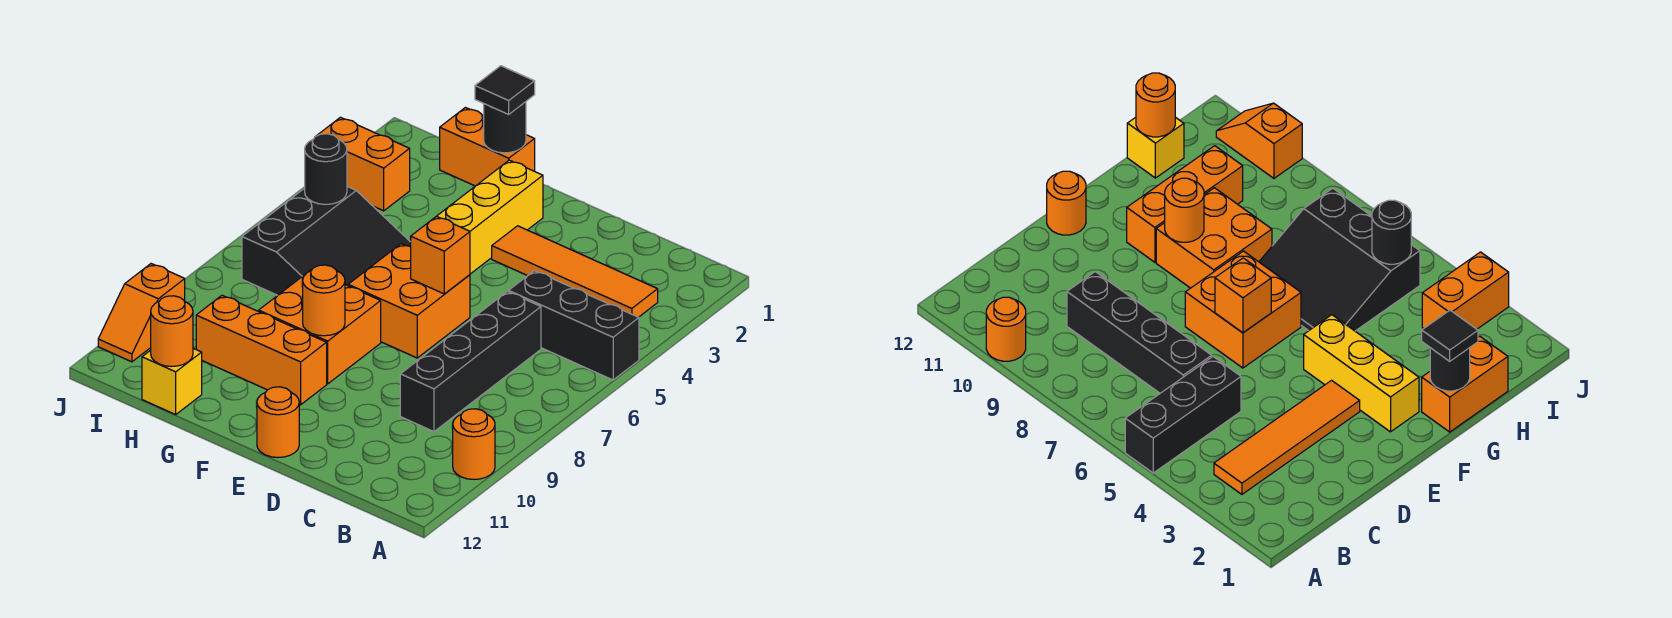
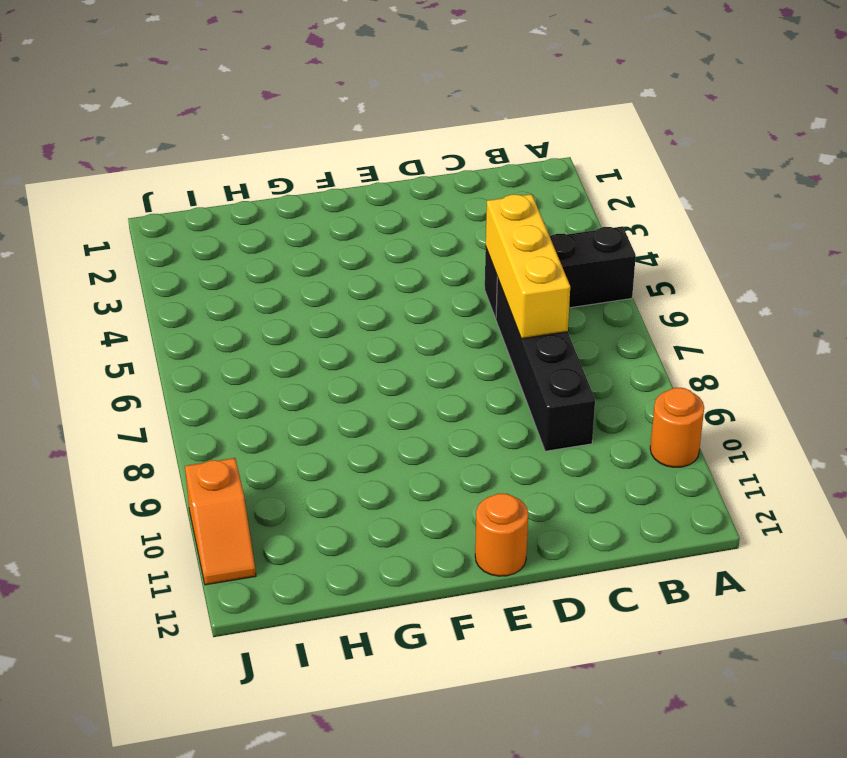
yellow 1x3 brick [486,194,570,339] -> yellow 1x3 brick moved to [437,160,543,274]
none -> orange 1x4 tile [492,226,658,317]
none -> orange 2x2 brick [348,244,470,358]
none -> orange 2x2 brick [259,270,381,384]

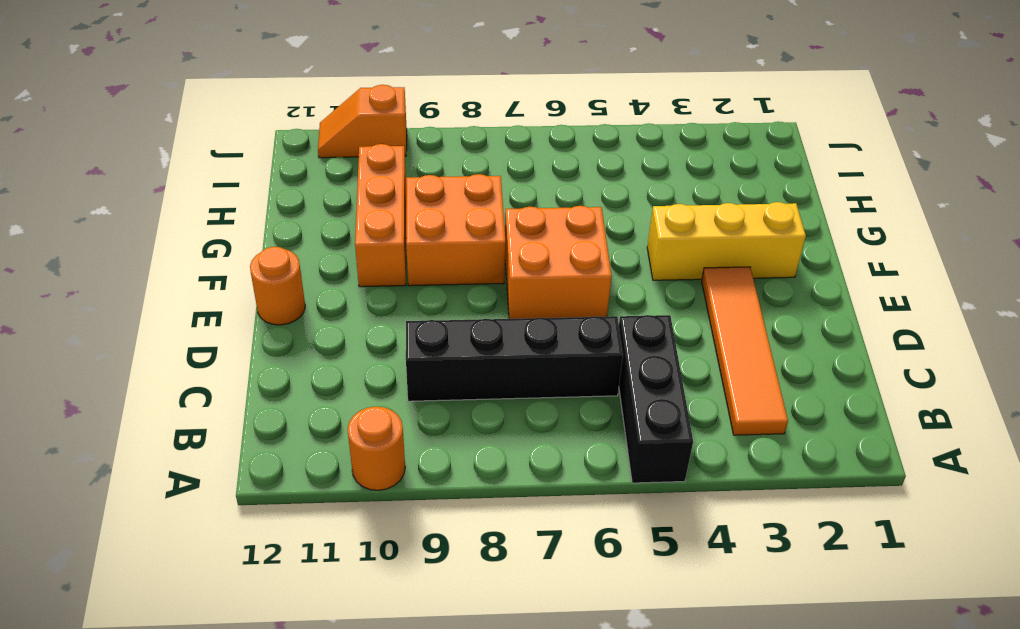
none -> orange 1x2 brick [440,108,535,186]
none -> black 3x3 slope [242,187,411,295]
none -> yellow 1x1 brick [142,348,202,414]

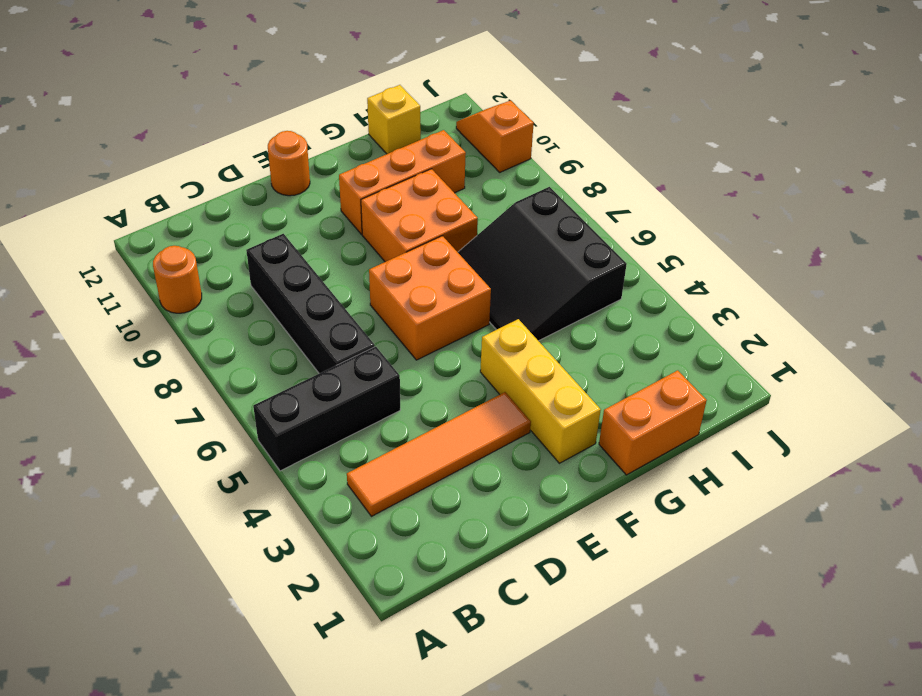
none -> orange 1x2 brick [317,117,410,211]
none -> orange 1x1 brick [410,216,470,294]
none -> orange 1x1 round brick [303,265,345,336]

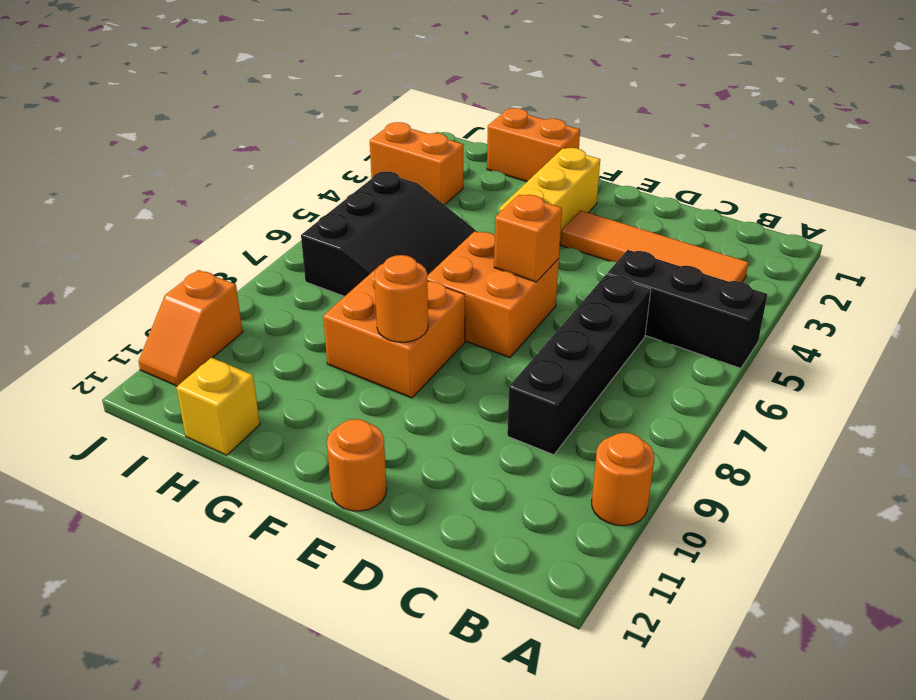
none -> orange 1x3 brick [196,295,327,405]
none -> black 1x1 round brick [484,102,526,153]
none -> orange 1x1 round brick [151,296,193,367]

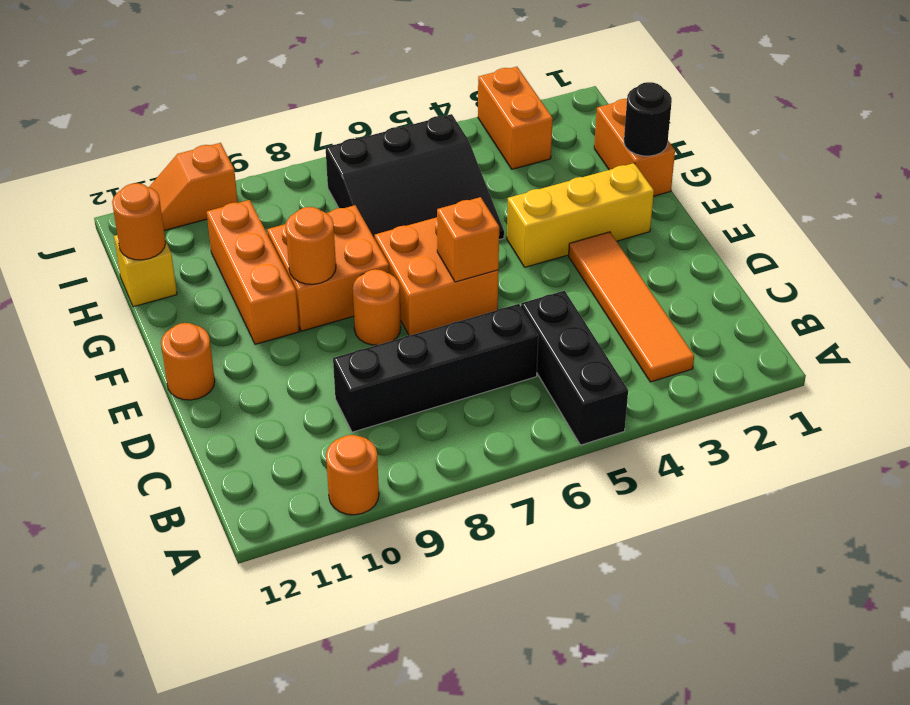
orange 1x1 round brick [352,269,401,345] -> none
none -> black 1x1 round brick [305,134,347,204]
none -> black 1x1 tile [475,66,535,114]

